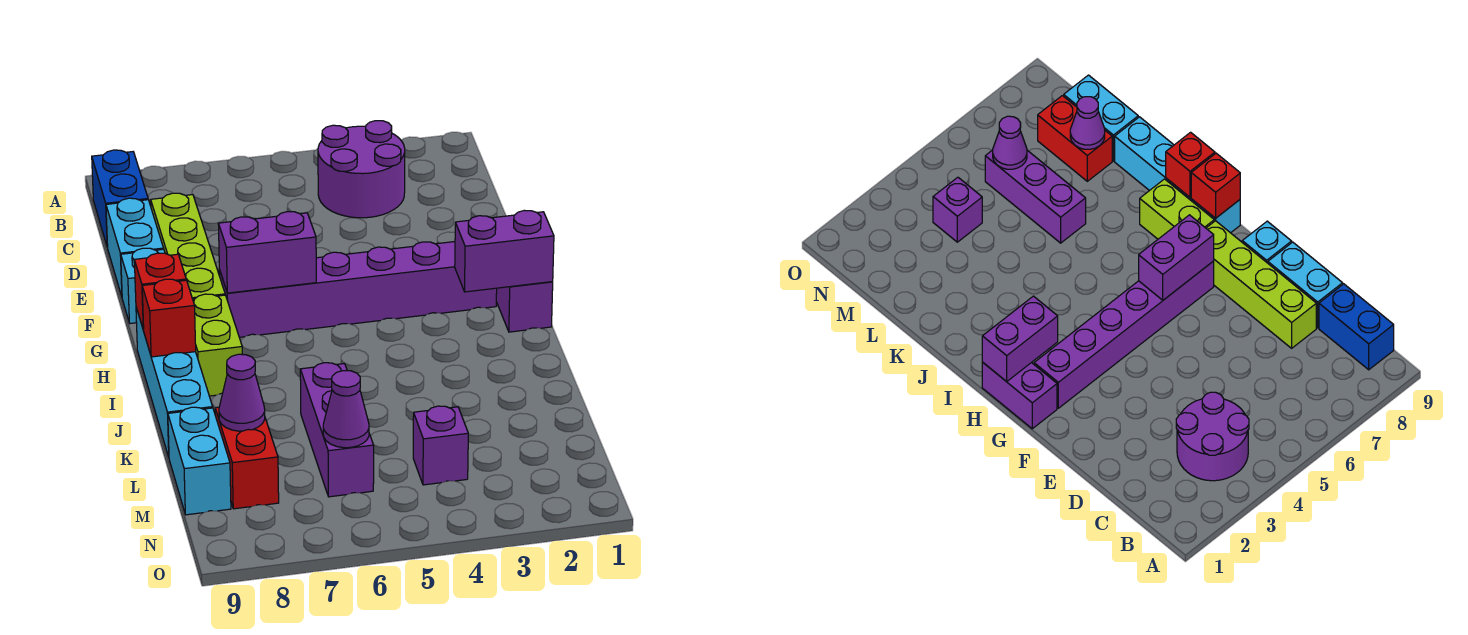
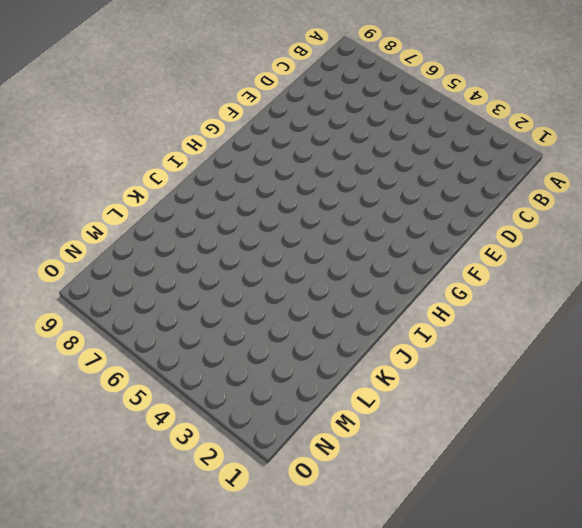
none -> purple 2x2 round brick [318,121,405,218]
none -> blue 1x2 brick [92,150,148,247]
none -> lime 1x4 brick [151,193,225,299]

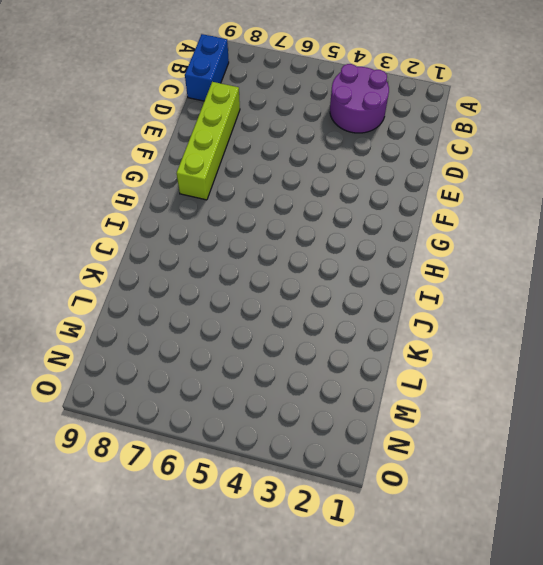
none -> cyan 1x2 brick [106,198,164,296]
none -> cyan 1x1 brick [121,248,165,323]
none -> purple 1x2 brick [496,282,553,332]

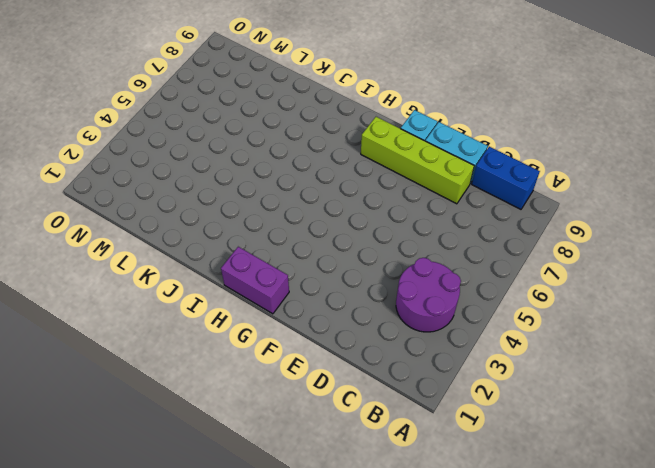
none -> purple 1x6 brick [219,242,497,337]
none -> lime 1x2 brick [193,294,242,396]
none -> cyan 1x4 brick [136,307,213,457]

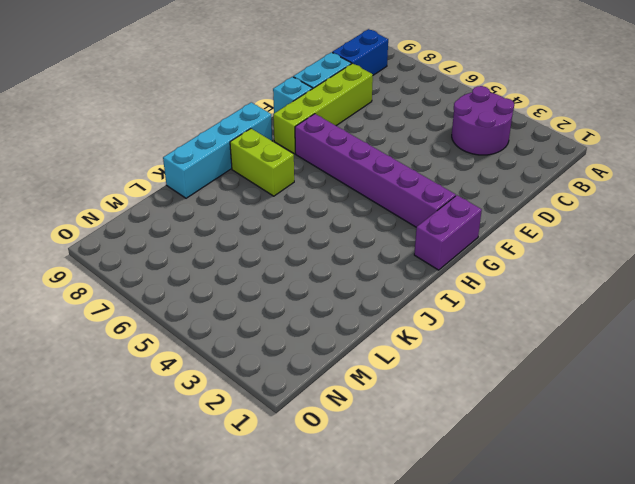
lime 1x2 brick [230,129,294,196] -> lime 1x2 brick turned to [193,294,242,396]
none -> purple 1x3 brick [300,363,374,497]
none -> red 1x2 brick [215,407,279,509]
none -> cyan 1x2 brick [168,407,231,515]

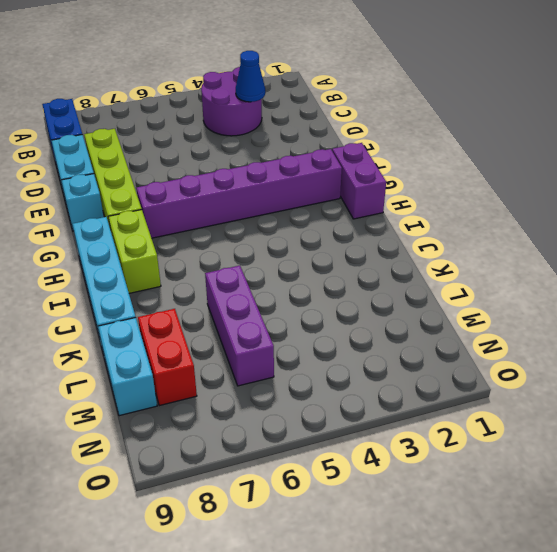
blue 1x1 cone [236,51,265,102] -> none
none -> purple 1x1 brick [413,406,468,485]
none -> purple 1x2 brick [218,212,316,293]
none -> purple 1x2 brick [455,210,554,292]

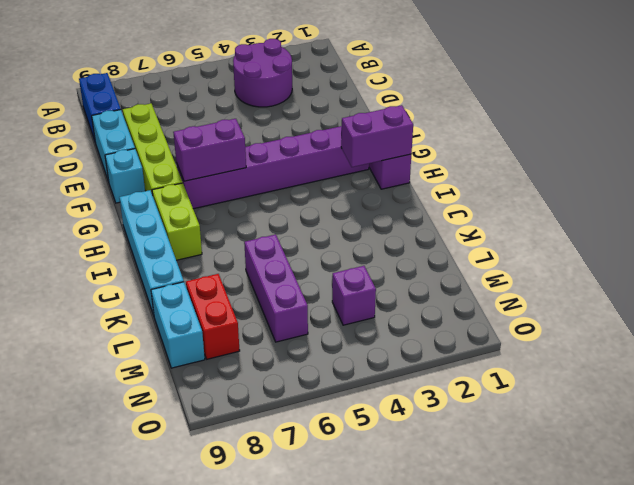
none -> red 1x1 brick [134,253,186,330]
none -> red 1x1 brick [142,279,196,357]
none -> purple 1x1 cone [219,354,265,431]

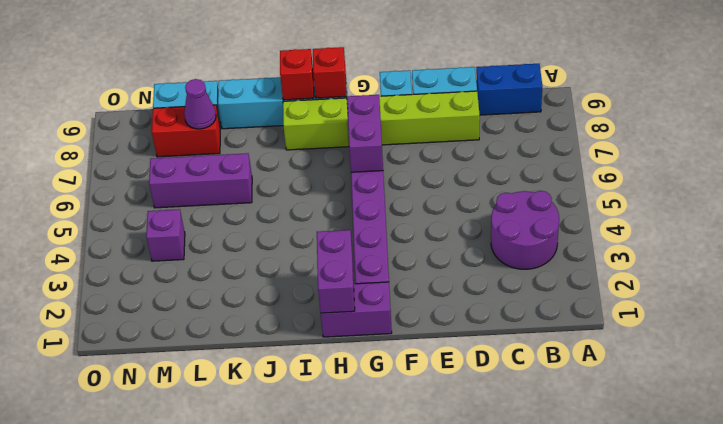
none -> purple 1x1 cone [323,371,369,448]

